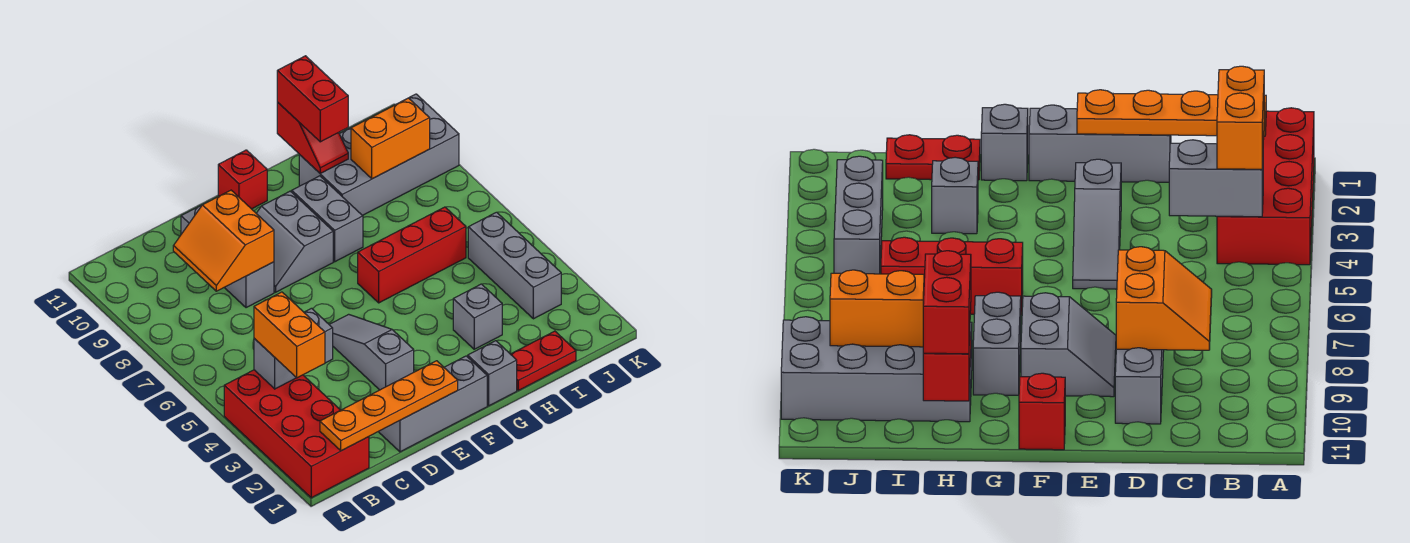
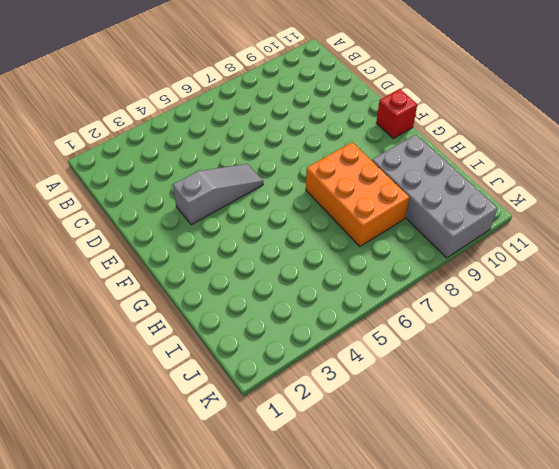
orange 2x3 brick [306,142,409,246] -> grey 1x2 brick [292,176,363,262]
none -> red 2x4 brick [224,370,369,498]
none -> grey 1x3 brick [379,356,487,452]
none -> grey 1x3 brick [181,205,274,308]

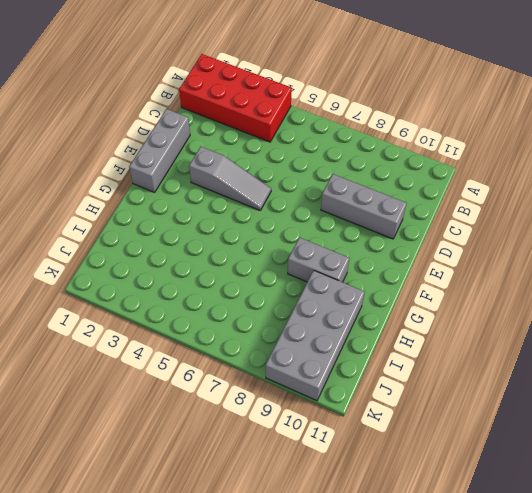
none -> grey 2x2 slope [256,191,333,292]
none -> red 1x1 brick [218,150,267,209]
none -> grey 1x1 brick [468,341,517,406]

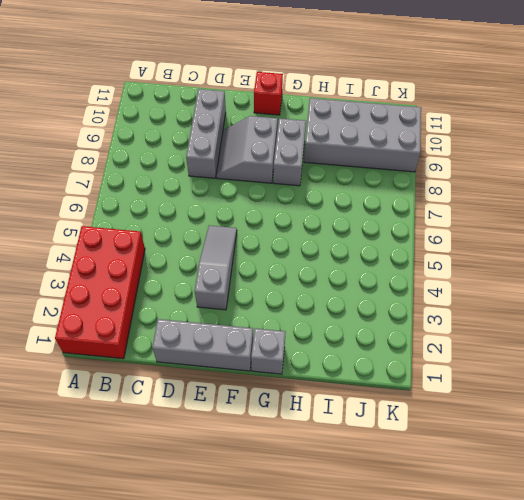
none -> red 1x3 brick [358,207,466,303]
none -> red 1x2 plate [511,331,576,390]
none -> grey 1x1 brick [453,284,502,349]

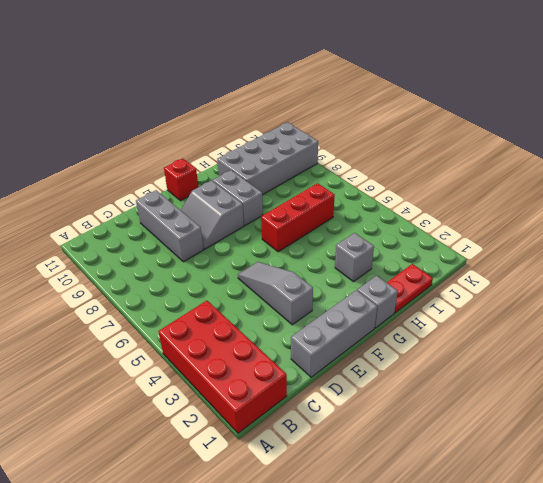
none -> grey 1x3 brick [468,212,561,319]
none -> orange 1x4 plate [320,361,458,451]
none -> grey 1x2 brick [254,308,333,389]

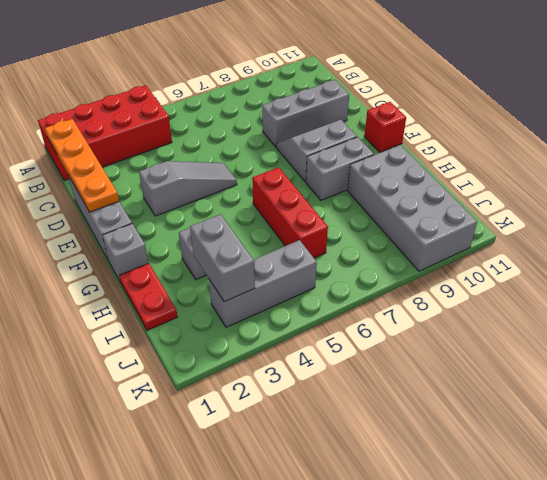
grey 1x2 brick [190,214,255,302] -> grey 1x2 brick moved to [254,308,333,389]
none -> orange 2x2 slope [173,190,274,291]
none -> red 1x2 slope [277,102,348,173]
none -> orange 1x2 brick [351,98,430,179]

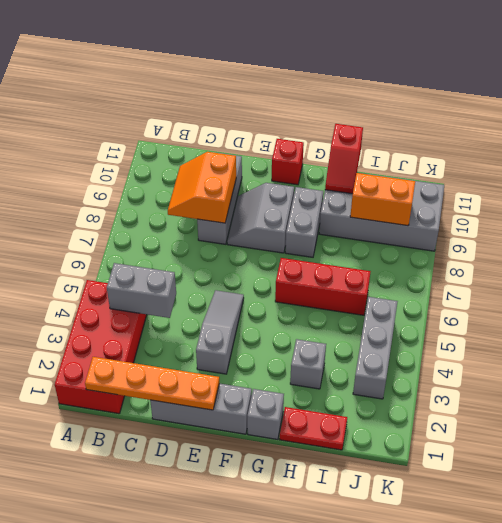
none -> orange 1x2 brick [254,292,325,378]
none -> red 1x2 brick [277,56,348,142]

